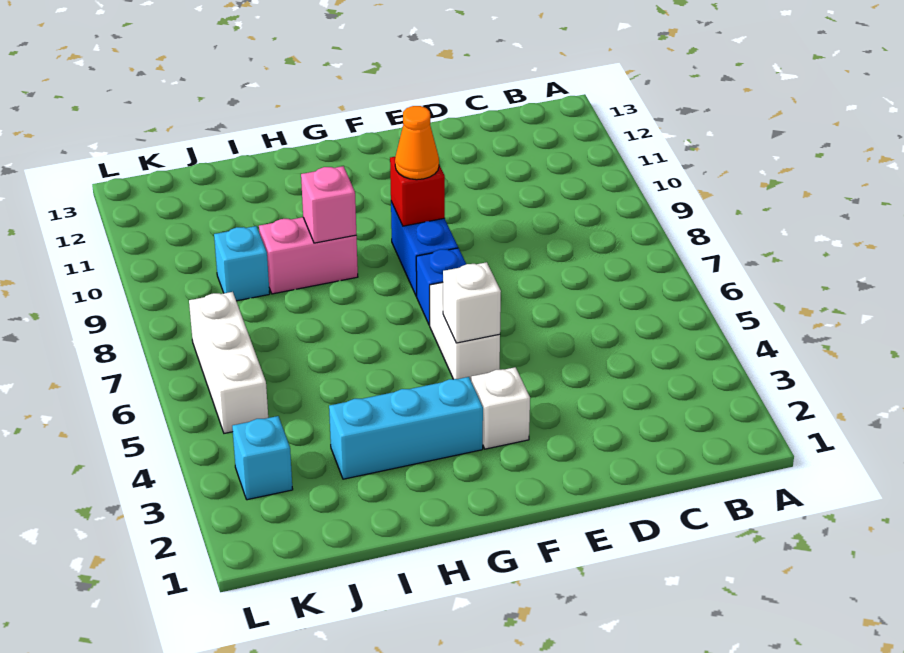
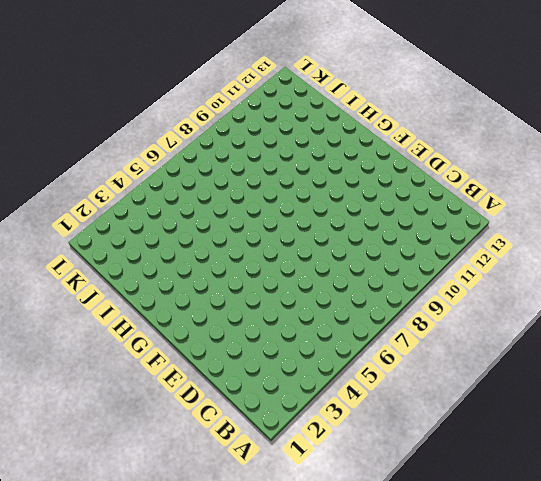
none -> white 1x1 brick [471,367,530,449]
none -> white 1x2 brick [430,282,500,380]
none -> blue 1x1 brick [416,248,466,325]

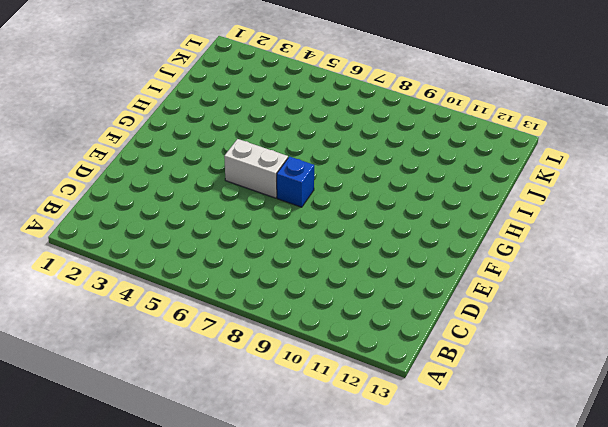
none -> white 1x1 brick [471,367,530,449]
none -> blue 1x2 brick [391,202,458,296]
none -> cyan 1x3 brick [329,377,483,479]

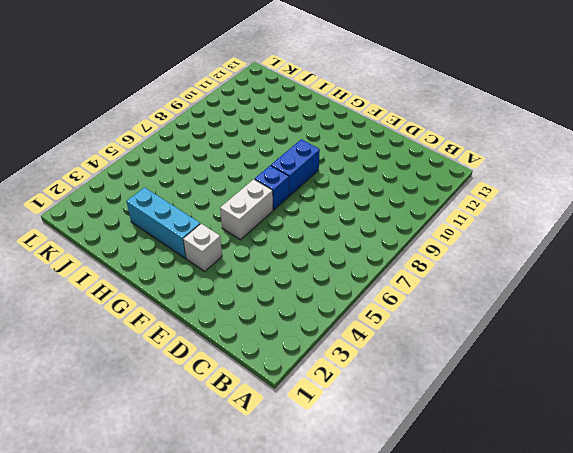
none -> pink 1x2 brick [259,217,358,294]
none -> cyan 1x1 brick [214,226,270,301]
none -> cyan 1x1 brick [232,416,293,500]

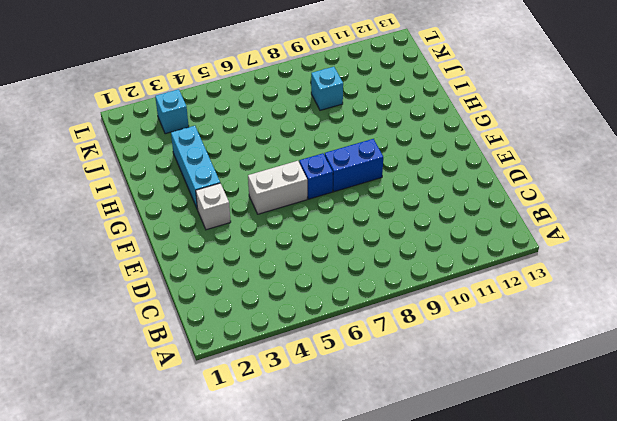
none -> pink 1x2 brick [259,217,358,294]
none -> white 1x3 brick [189,292,268,433]
none -> white 1x1 brick [443,262,501,343]

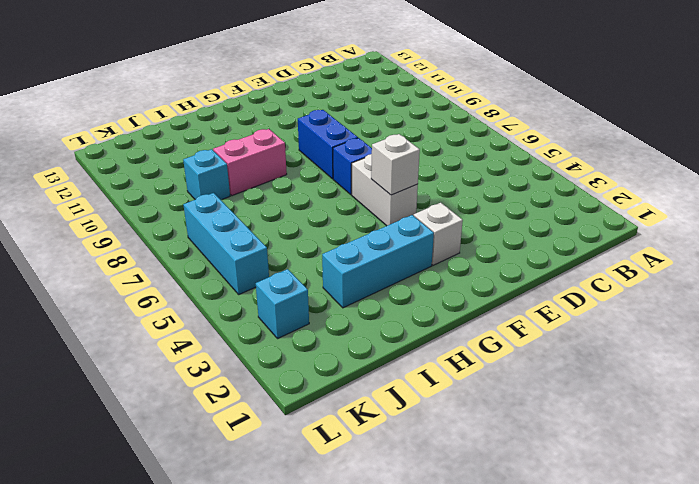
cyan 1x3 brick [183,193,269,294] -> white 1x3 brick [189,292,268,433]
none -> red 1x1 brick [390,157,445,226]
none -> pink 1x1 brick [301,166,356,243]
none -> orange 1x1 cone [395,106,439,180]

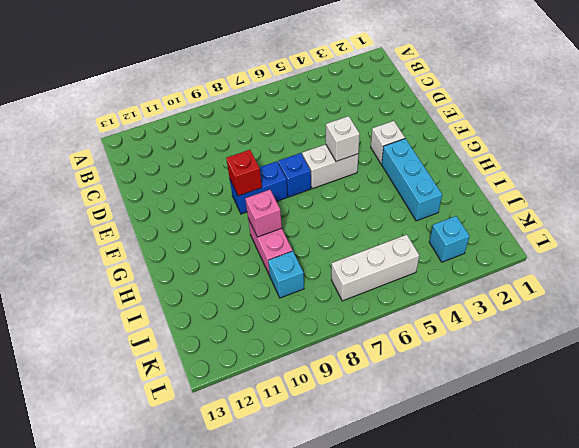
none -> orange 1x1 cone [395,106,439,180]

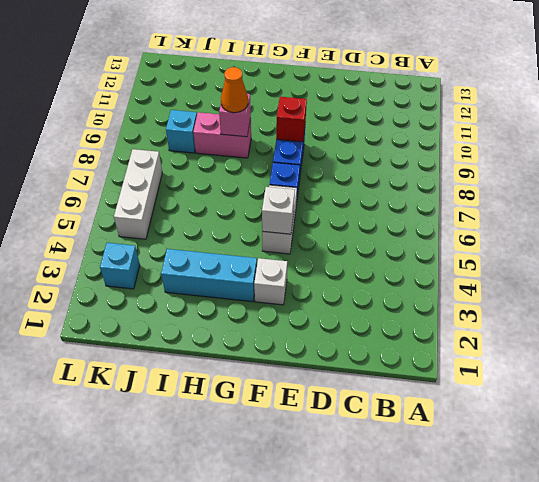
orange 1x1 cone [221,67,248,113] -> orange 1x1 cone moved to [395,106,439,180]

